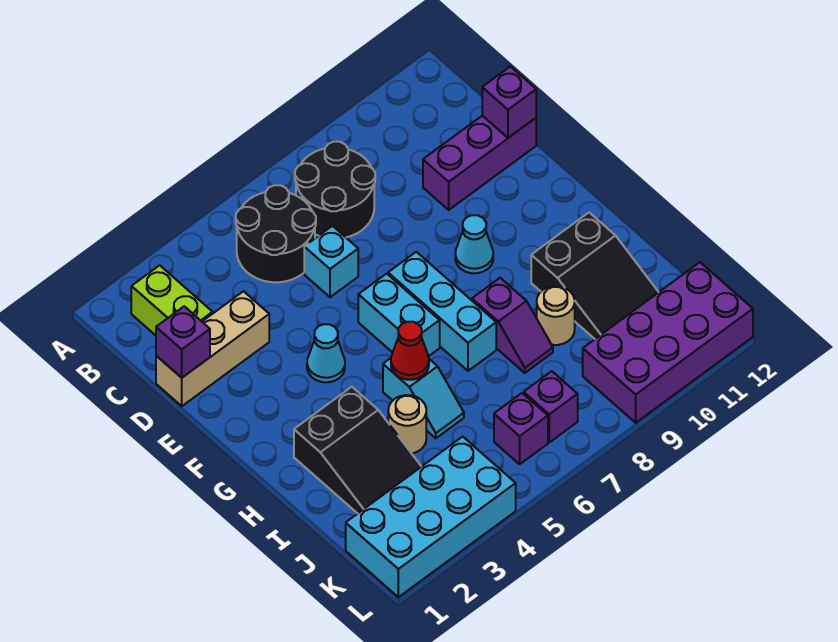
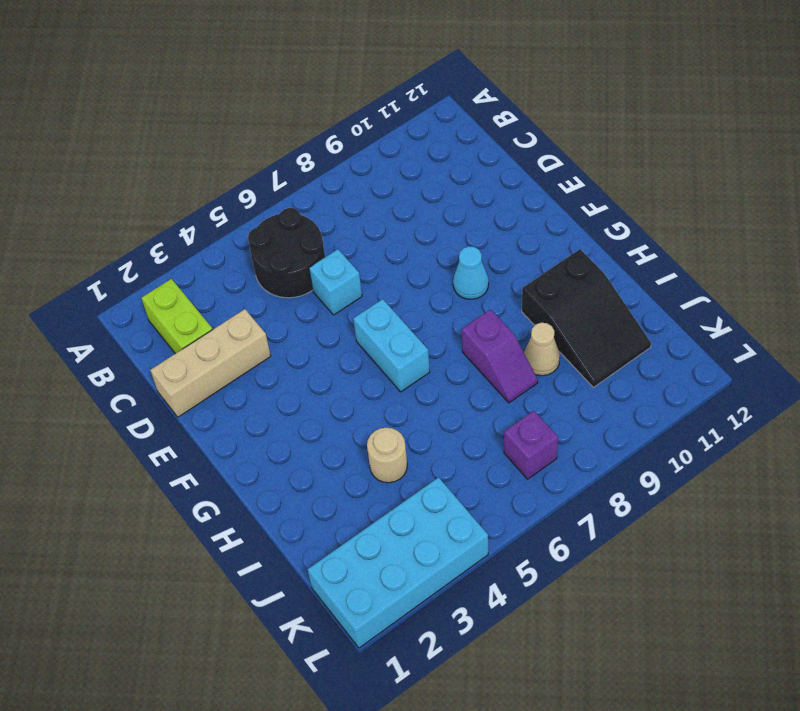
tan 1x1 cone [524,323,560,376] -> tan 1x1 round brick [537,286,575,345]
none -> black 2x2 round brick [295,142,375,237]
none -> purple 1x3 brick [423,116,536,210]
none -> cyan 1x1 cone [307,324,345,382]

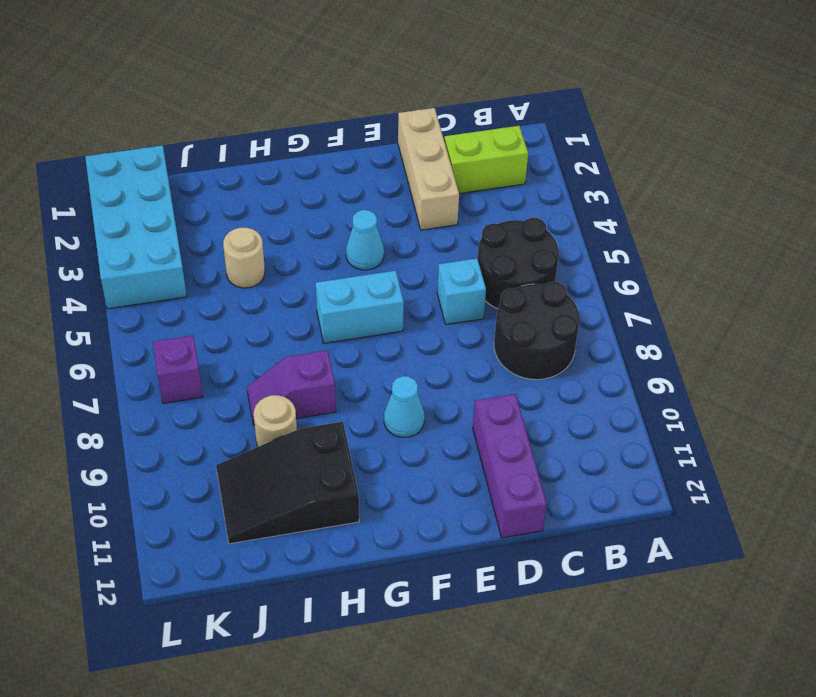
none -> cyan 1x3 brick [388,252,496,371]
none -> black 2x3 slope [294,387,421,513]
none -> cyan 1x2 slope [383,358,464,438]

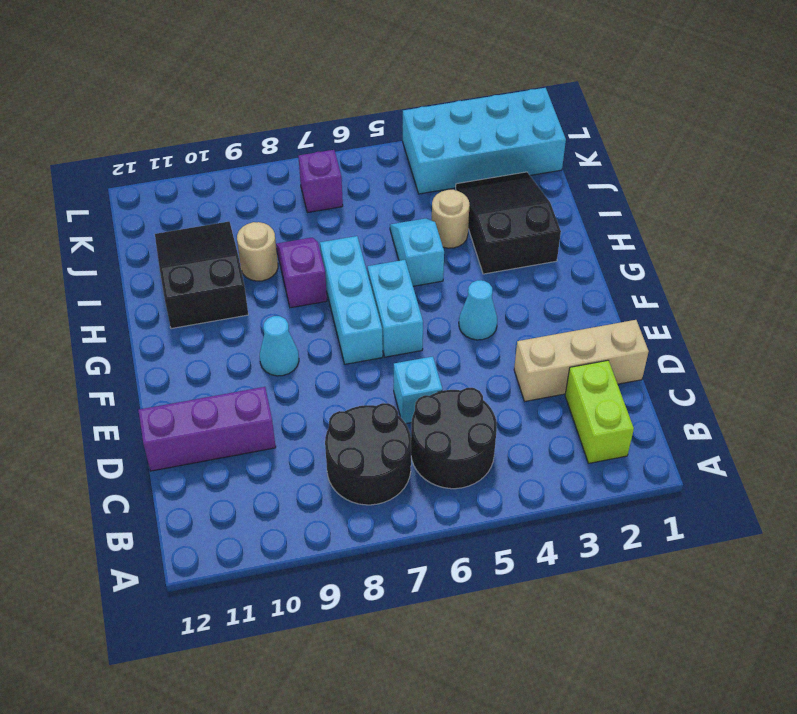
none -> purple 1x1 brick [494,393,548,464]
none -> purple 2x4 brick [583,262,753,423]
none -> purple 1x1 brick [156,306,210,378]

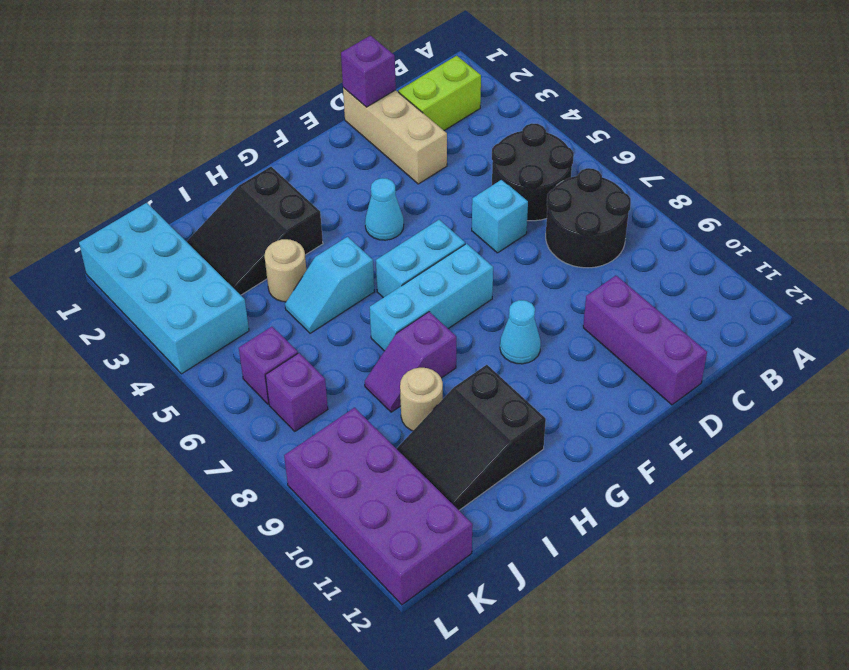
none -> purple 1x1 brick [482,67,536,138]
none -> red 1x1 cone [391,322,429,380]

